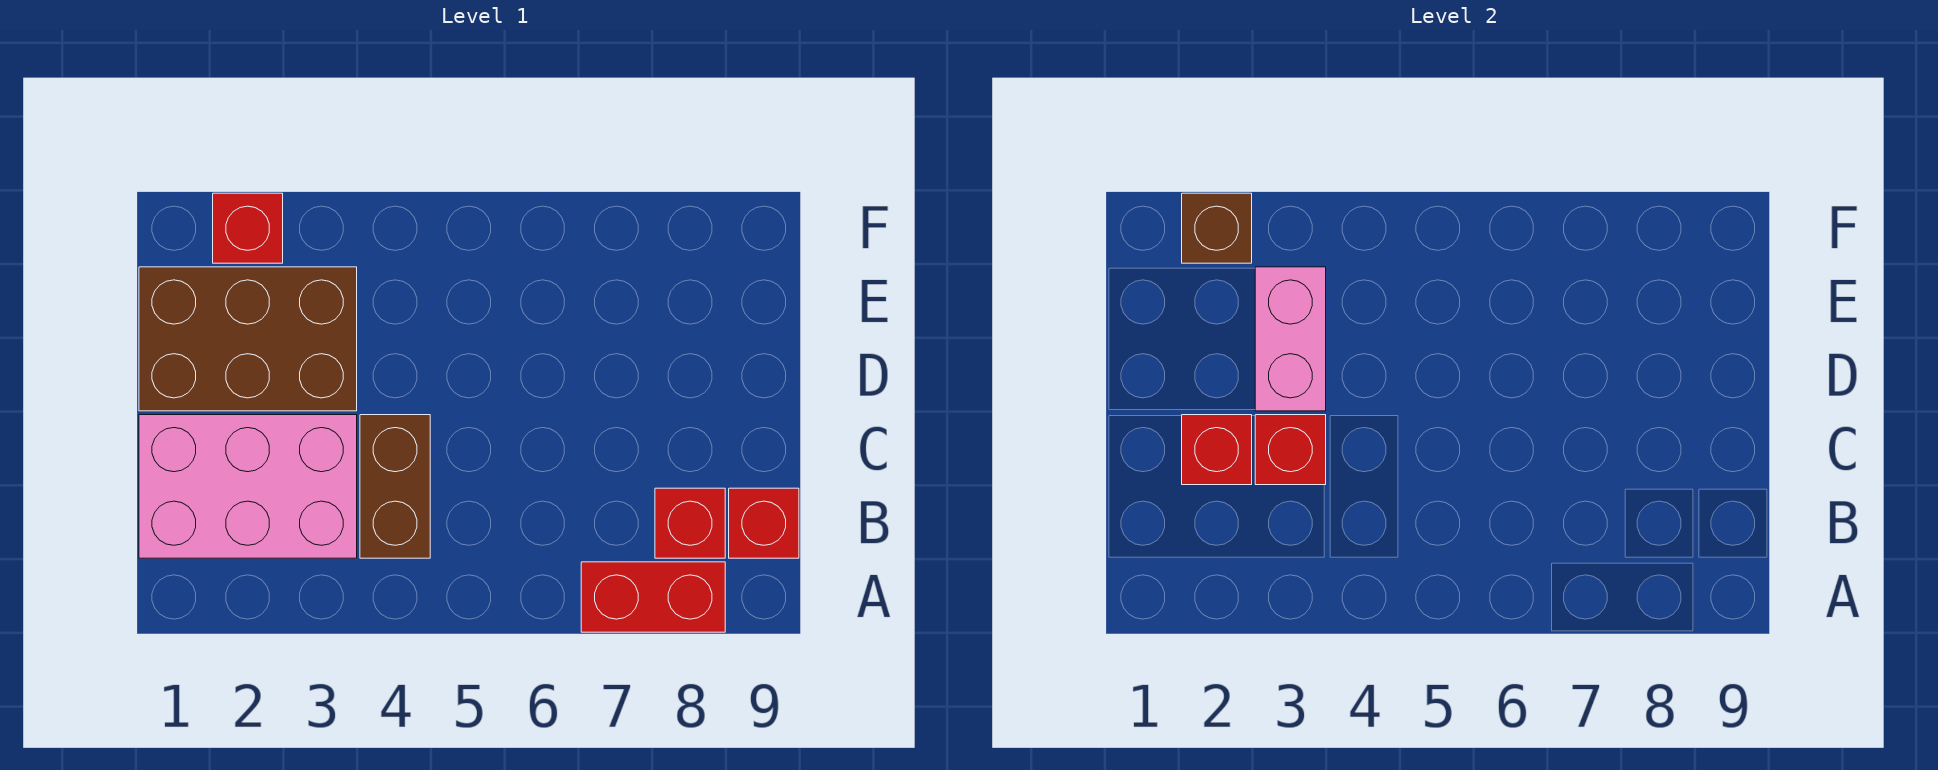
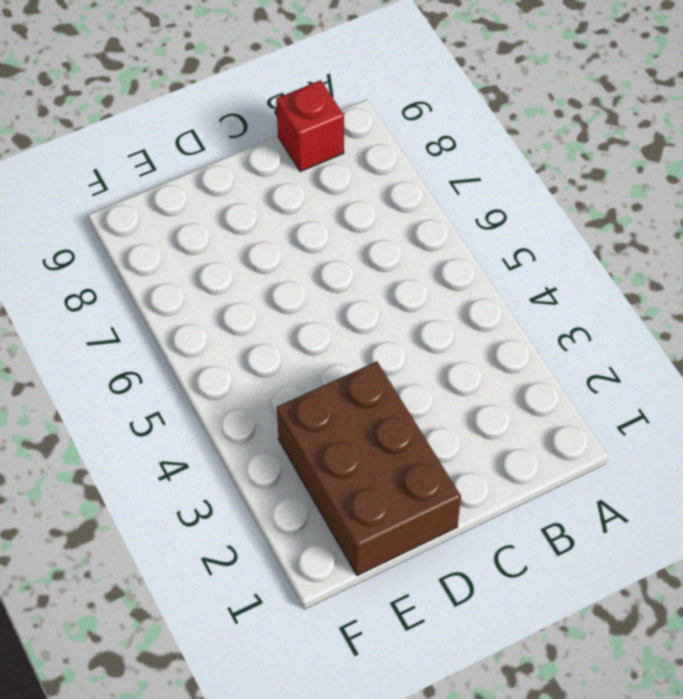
none -> red 1x2 brick [581,562,725,632]
none -> pink 2x3 brick [139,415,357,558]

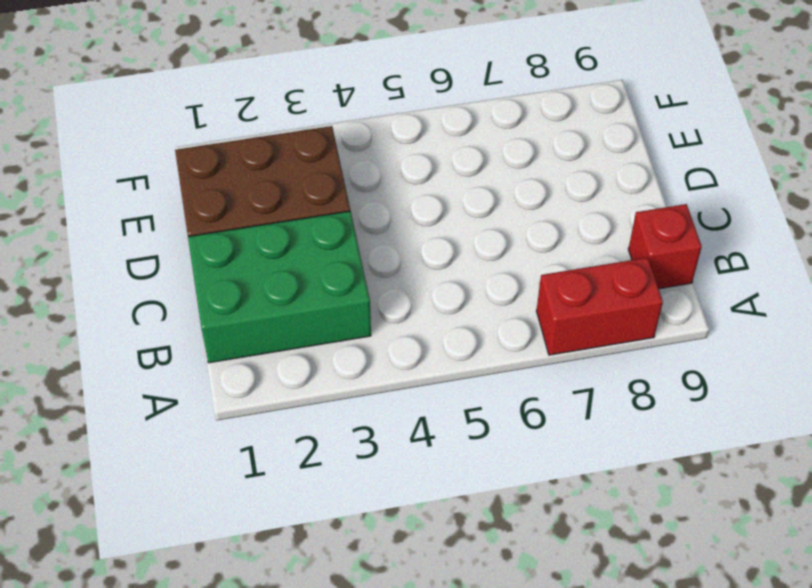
green 2x3 brick [188,211,371,363] -> pink 2x3 brick [139,415,357,558]
none -> brown 1x2 brick [360,415,430,558]
none -> red 1x1 brick [655,488,725,558]

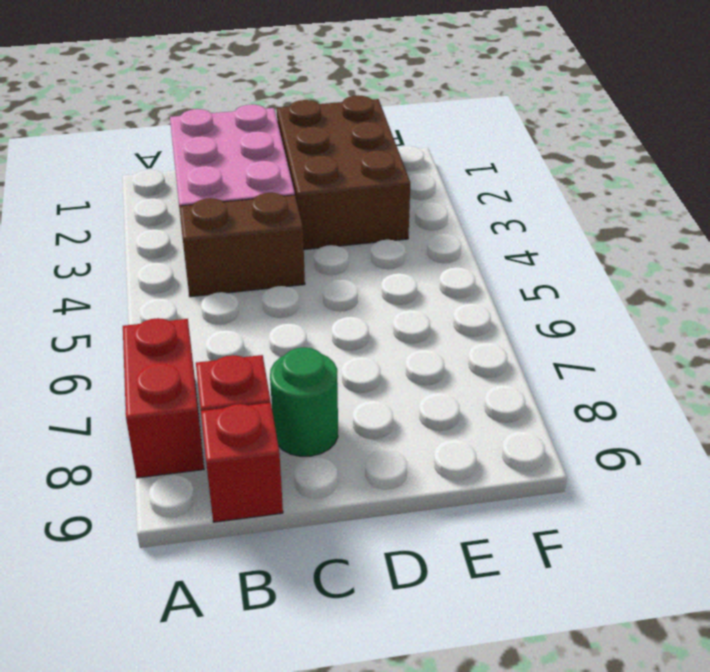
green 1x1 round brick [270,347,338,456] -> none
none -> red 1x1 brick [213,193,283,263]
none -> red 1x1 brick [1182,415,1252,485]

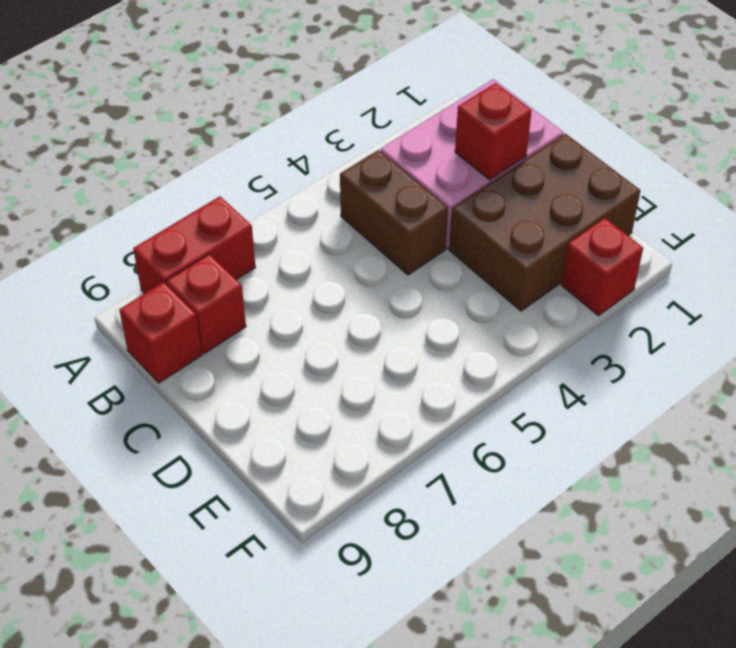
none -> red 1x1 brick [1255,415,1326,485]
none -> pink 1x2 brick [1255,267,1326,411]

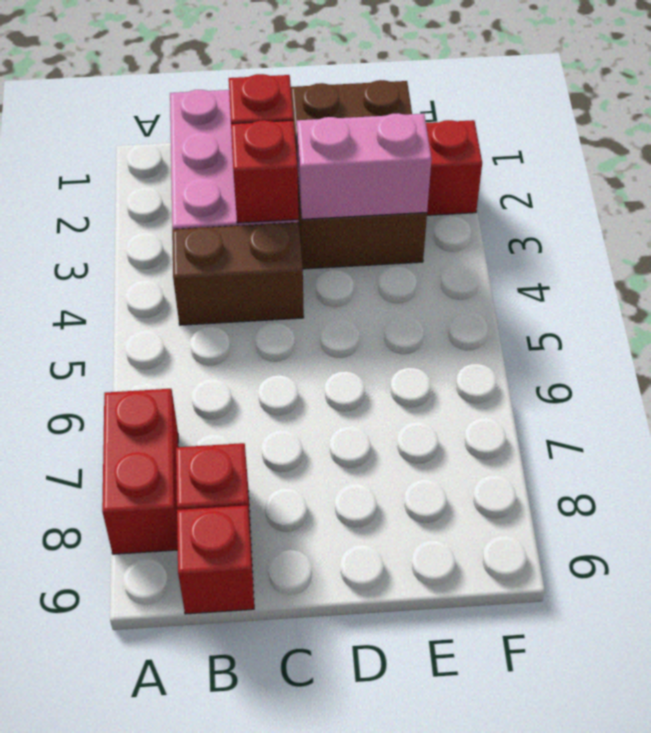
none -> brown 1x1 brick [1182,193,1252,263]

